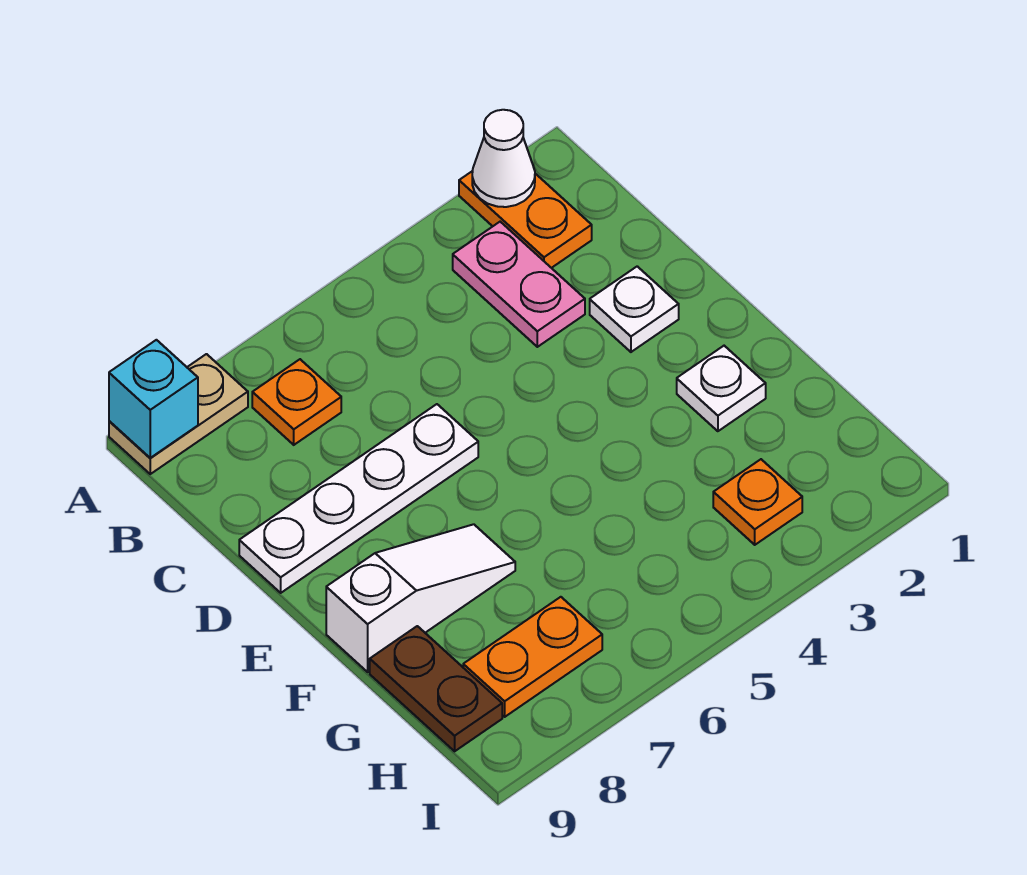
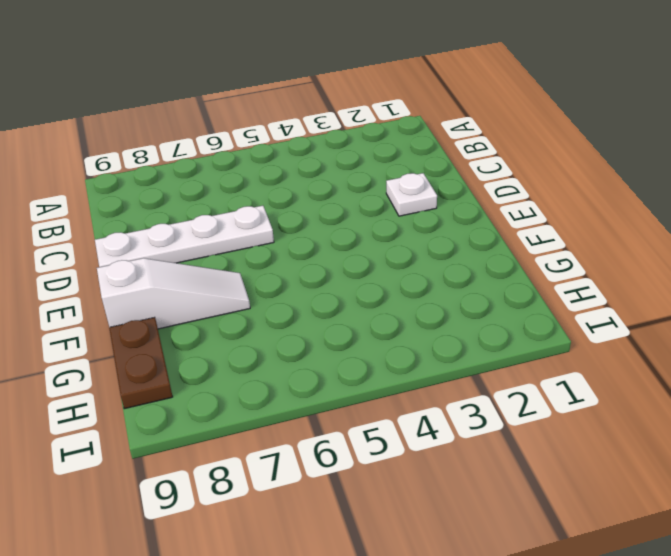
none -> orange 1x2 plate [459,171,592,268]
none -> tan 1x2 plate [109,354,248,474]
none -> pink 1x2 plate [453,222,585,347]

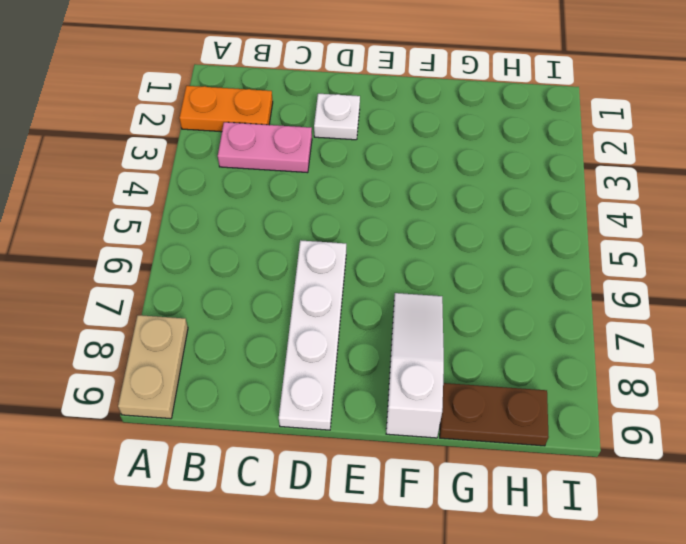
none -> orange 1x1 plate [252,359,341,445]
none -> white 1x1 plate [677,346,766,431]
none -> orange 1x1 plate [713,459,802,545]

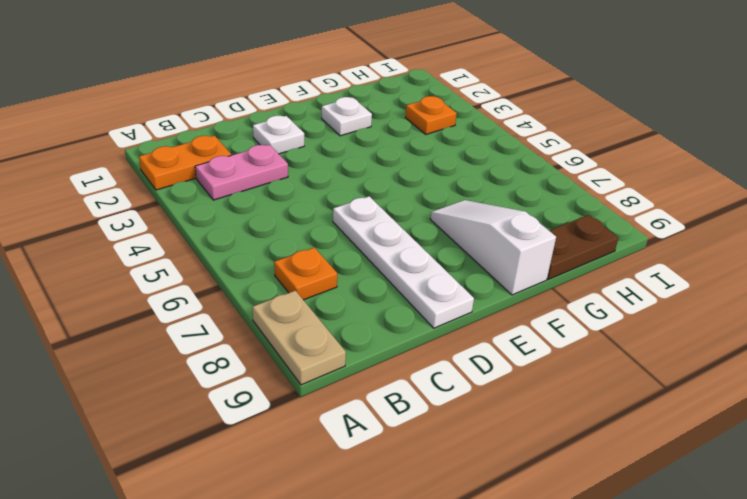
none -> orange 1x2 plate [463,597,602,717]
none -> white 1x1 cone [472,110,535,207]
none -> cyan 1x1 brick [109,340,198,458]

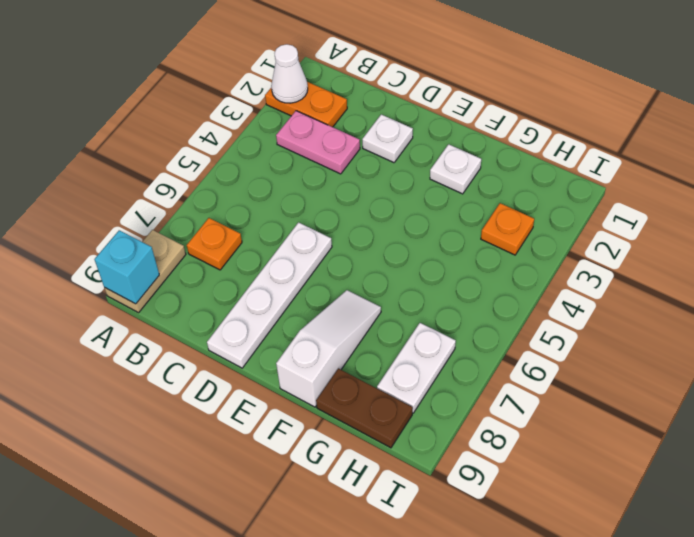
white 1x2 plate [377,323,456,413] -> orange 1x2 plate [463,597,602,717]

